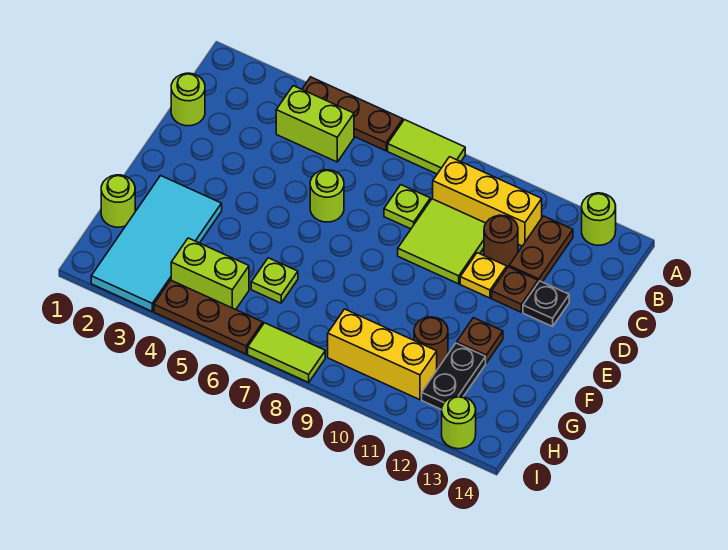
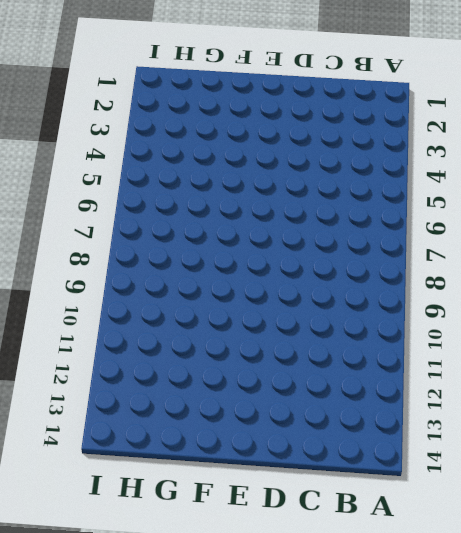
none -> brown 1x3 plate [302,77,403,151]
none -> lime 1x2 tile [388,120,465,174]
none -> lime 1x1 round brick [582,193,616,245]

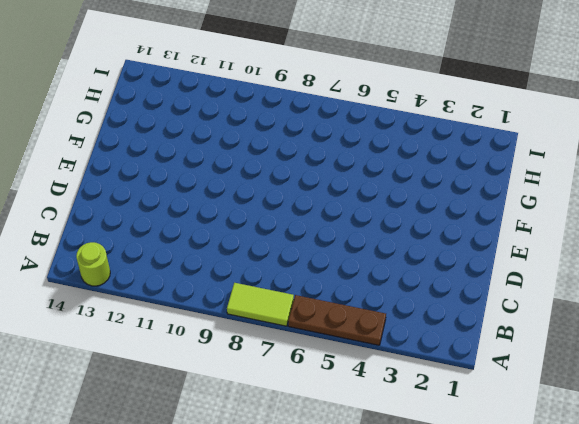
none -> lime 1x2 brick [276,86,354,162]
none -> yellow 1x3 brick [433,157,542,246]
none -> brown 1x2 plate [509,216,573,282]

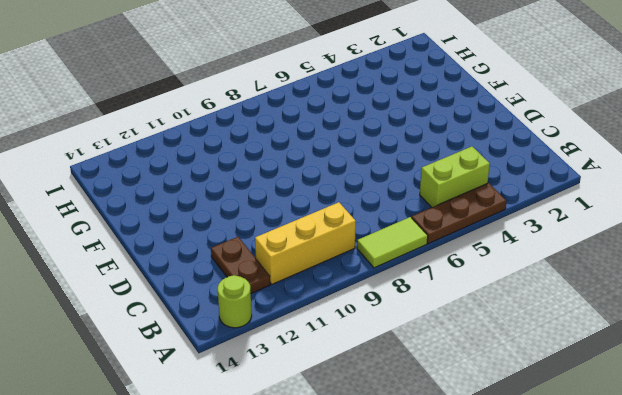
none -> lime 1x1 round brick [171,73,205,126]
none -> lime 1x1 plate [384,185,430,229]
none -> lime 2x2 tile [398,199,486,284]

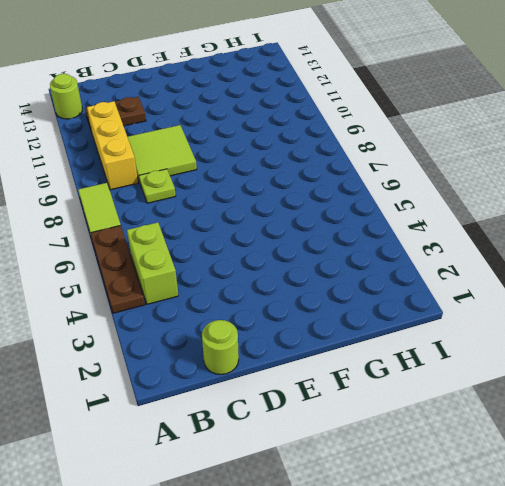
none -> brown 1x1 round brick [484,215,518,267]
none -> lime 1x1 round brick [310,170,344,222]
none -> yellow 1x1 plate [460,253,507,298]

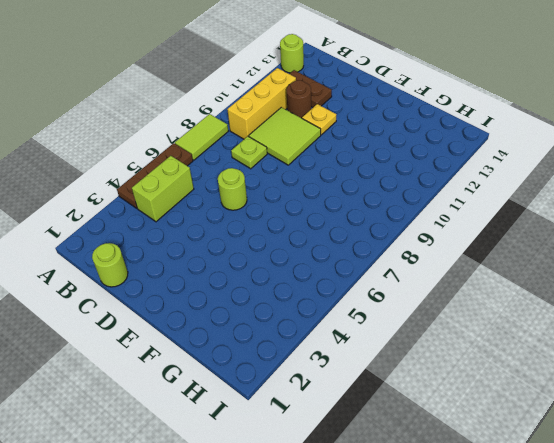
none -> brown 1x1 plate [492,267,538,312]
none -> black 1x1 plate [523,281,569,326]
none -> cyan 2x4 tile [91,176,222,311]

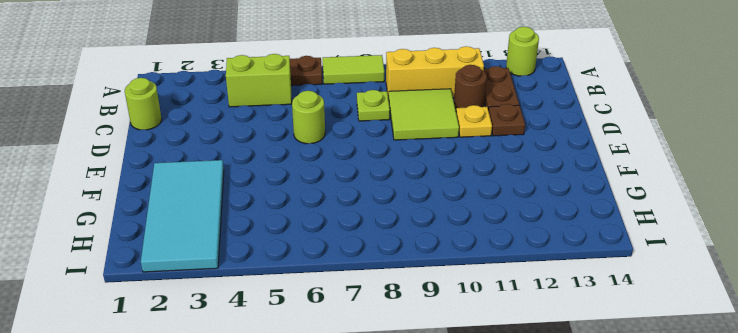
none -> black 1x1 plate [523,281,569,326]
none -> brown 1x1 plate [457,318,503,363]
none -> lime 1x1 round brick [101,175,135,227]

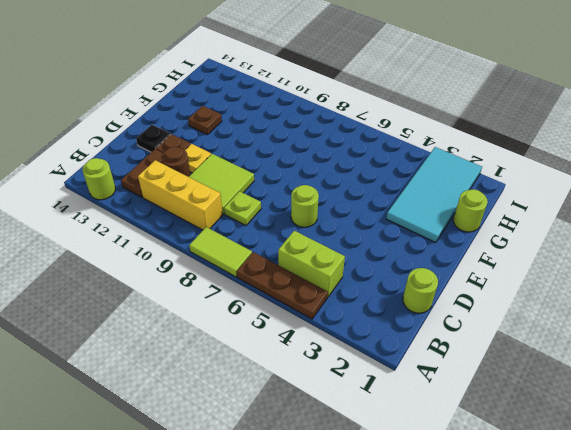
none -> lime 1x1 plate [251,258,298,303]
none -> brown 1x1 round brick [414,317,448,368]
none -> black 1x2 plate [422,343,486,410]

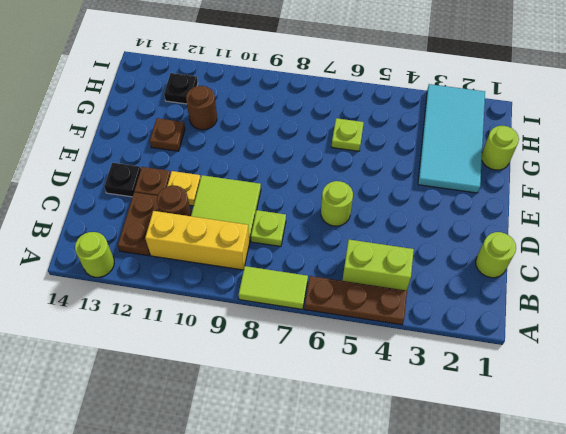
black 1x1 plate [164,73,198,104] -> black 1x2 plate [422,343,486,410]
none -> lime 1x2 brick [171,238,249,310]
none -> yellow 1x3 brick [328,309,437,400]
none -> brown 1x3 plate [154,280,263,354]

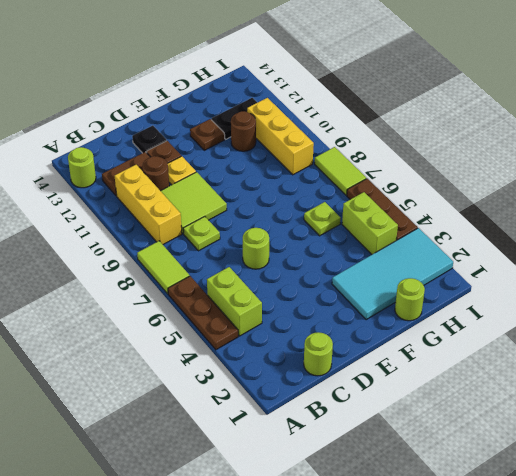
none -> lime 1x1 round brick [442,396,476,449]

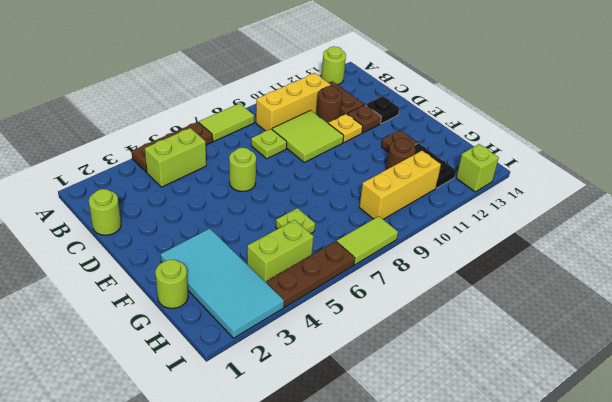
lime 1x1 brick [456,144,499,192] -> lime 1x1 round brick [442,396,476,449]

